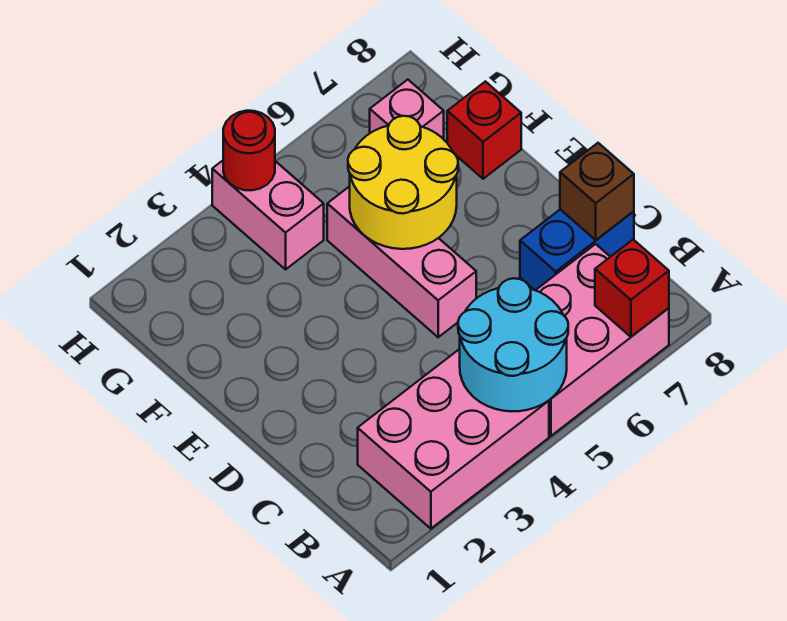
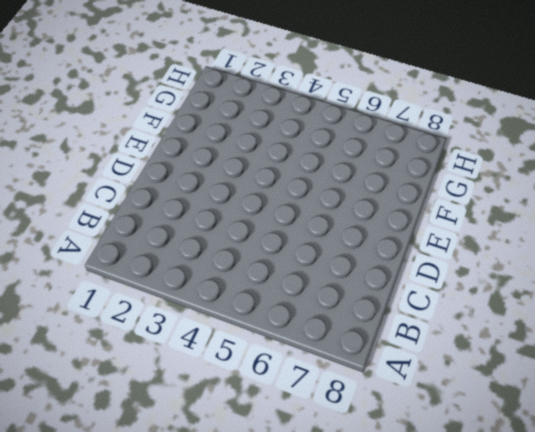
none -> pink 2x3 brick [358,349,549,529]
none -> pink 2x3 brick [536,244,669,436]
none -> blue 1x2 brick [520,209,634,290]

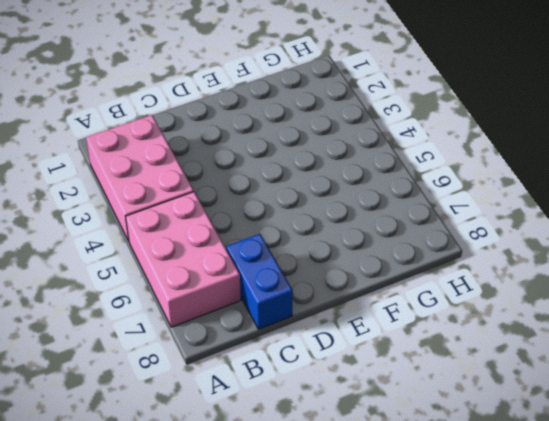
none -> pink 1x3 brick [327,186,476,337]
none -> red 1x1 brick [447,82,521,179]
none -> pink 1x2 brick [212,161,324,269]

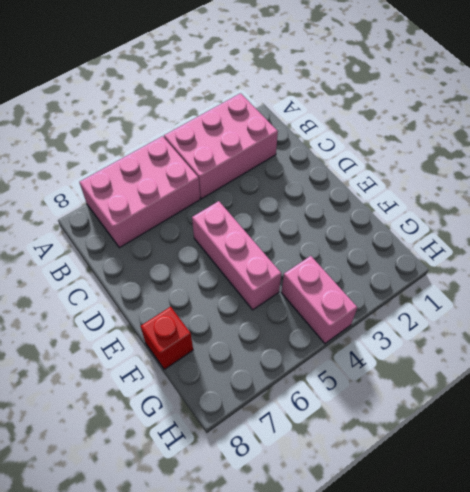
none -> blue 1x2 brick [520,209,634,290]
none -> pink 1x1 brick [370,80,444,139]
none -> cyan 2x2 round brick [458,278,568,411]

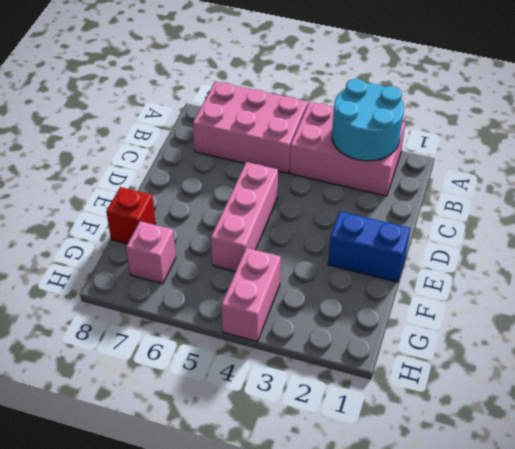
cyan 2x2 round brick [332,79,404,161] -> cyan 2x2 round brick moved to [458,278,568,411]
blue 1x2 brick [328,211,410,282] -> blue 1x2 brick moved to [520,209,634,290]
none -> red 1x1 brick [595,240,669,337]
none -> brown 1x1 brick [560,143,634,240]
none -> yellow 2x2 round brick [348,116,458,249]

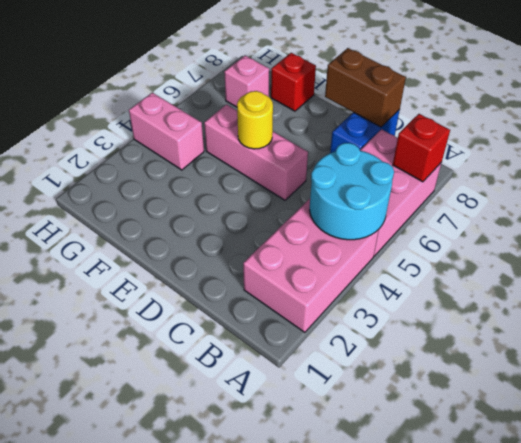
brown 1x2 brick [325,48,406,127] -> brown 1x1 brick [560,143,634,240]
yellow 1x1 round brick [237,91,273,149] -> yellow 2x2 round brick [348,116,458,249]
none -> red 1x1 round brick [223,111,275,190]

